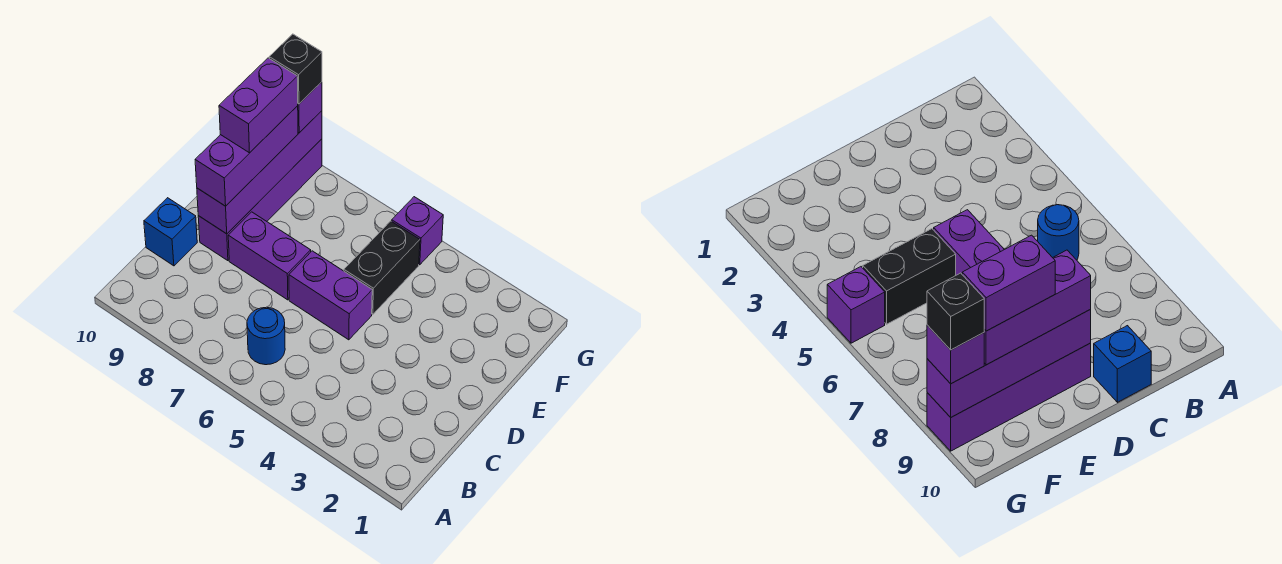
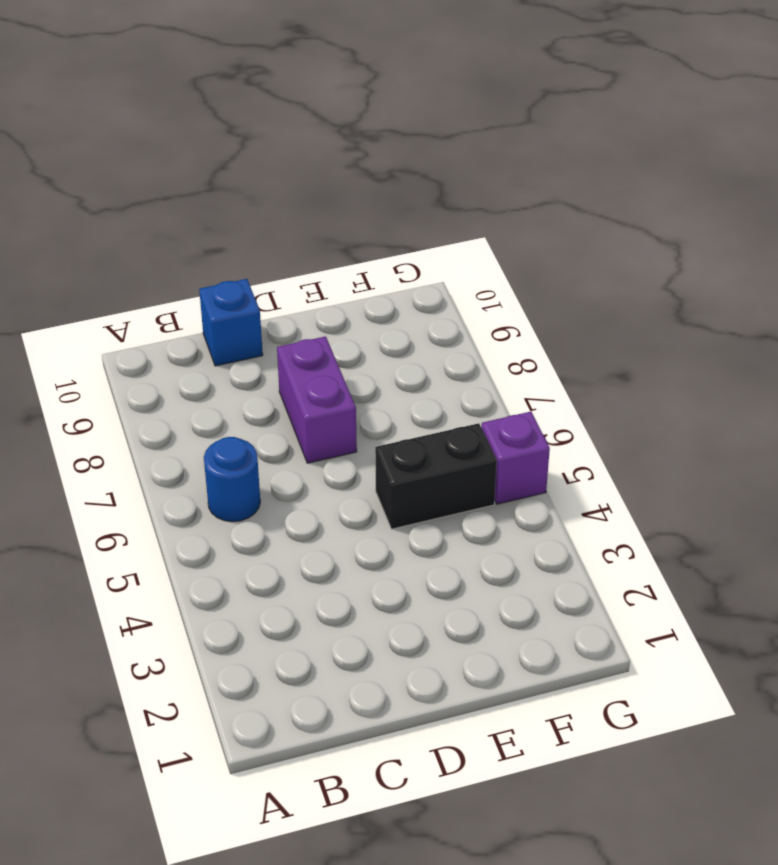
none -> purple 1x2 brick [289,251,372,340]
none -> purple 1x4 brick [198,139,322,261]
none -> purple 1x4 brick [197,111,322,234]

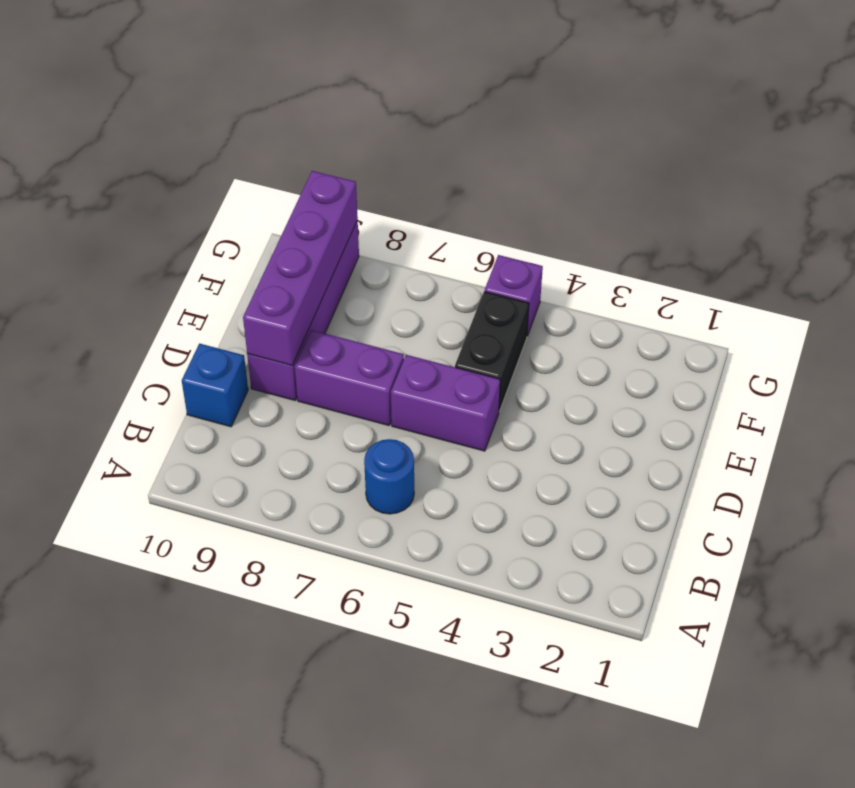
none -> purple 1x3 brick [195,106,298,206]
none -> purple 1x1 brick [298,82,322,133]
none -> purple 1x2 brick [219,58,298,153]

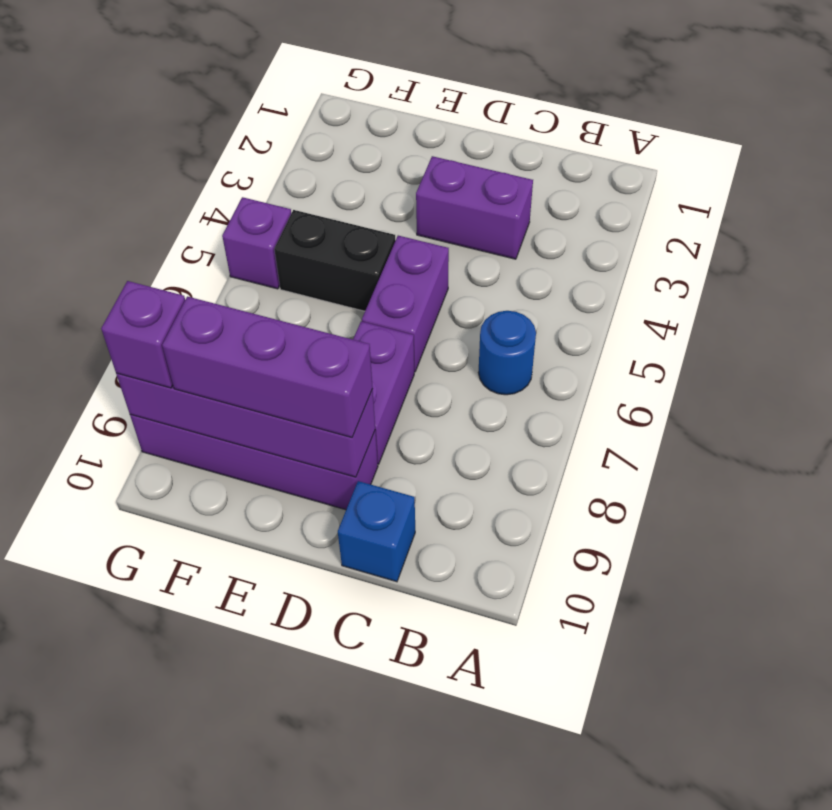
purple 1x2 brick [416,156,533,259] -> purple 1x2 brick moved to [219,58,298,153]
none -> black 1x1 brick [269,34,322,104]

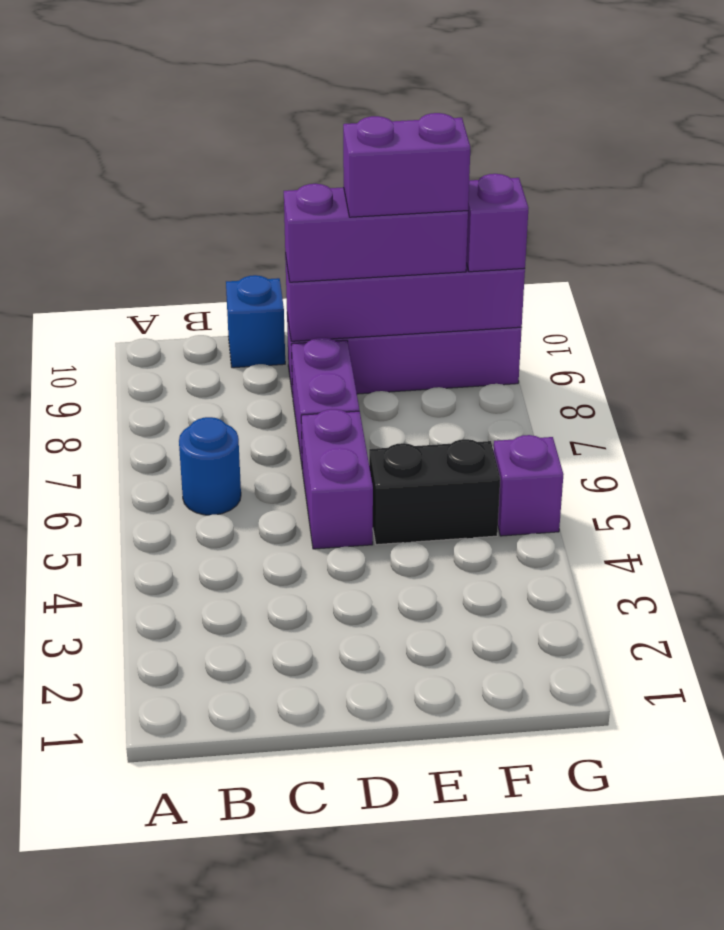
none -> black 1x1 brick [269,34,322,104]

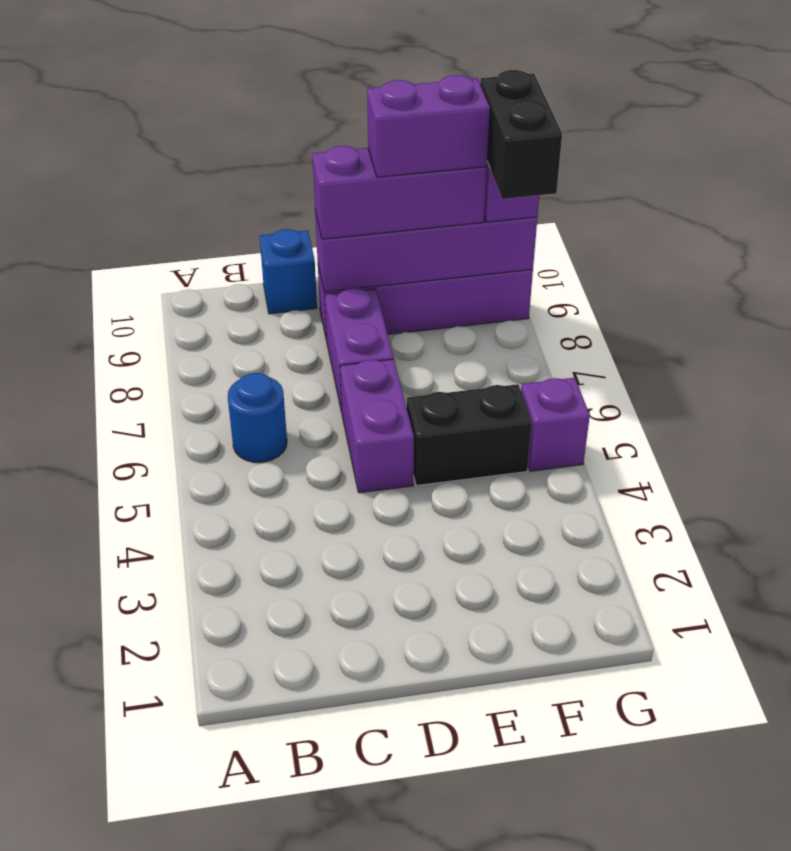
black 1x2 brick [480,70,562,199] -> black 1x1 brick [269,34,322,104]

